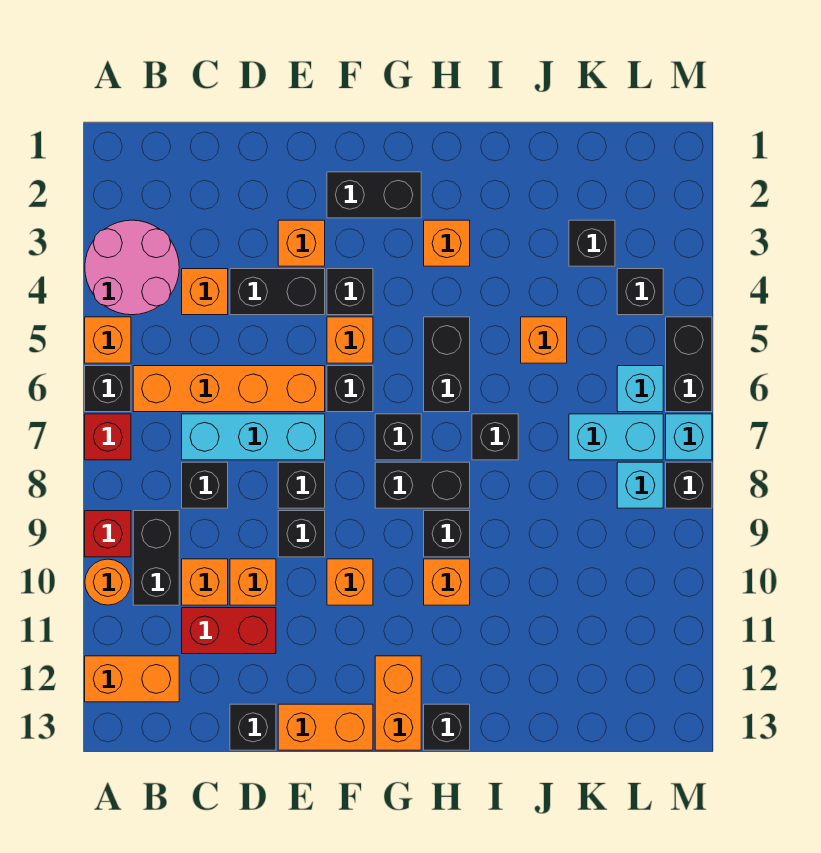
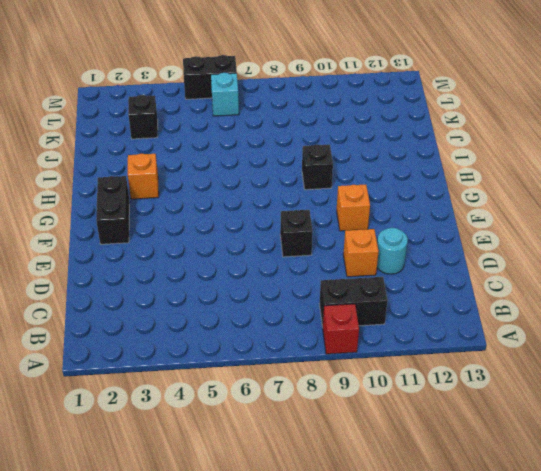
cyan 1x1 round brick [377,228,408,274] -> red 1x2 brick [182,608,276,654]
none -> pink 2x2 round brick [85,220,179,315]
none -> orange 1x1 brick [85,317,131,363]
none -> black 1x1 brick [85,366,131,412]
none -> red 1x1 brick [85,414,131,460]

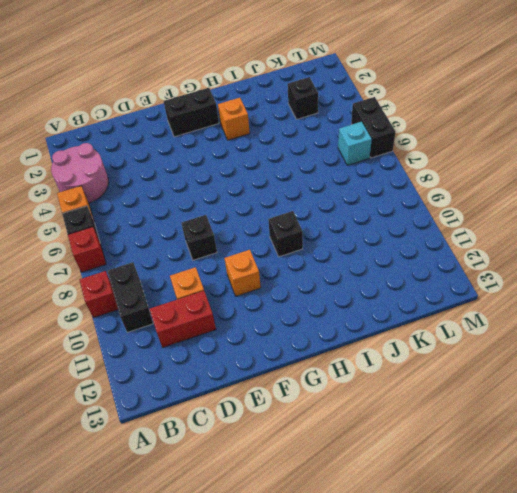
none -> orange 1x1 round brick [85,559,131,605]
none -> orange 1x2 brick [85,656,179,702]
none -> orange 1x4 brick [133,366,325,412]
none -> orange 1x1 brick [182,269,228,315]

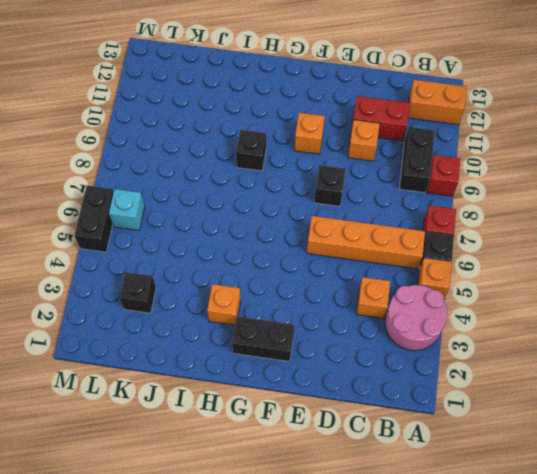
none -> orange 1x1 round brick [85,559,131,605]
none -> cyan 1x3 brick [182,414,325,460]
none -> black 1x1 brick [182,462,228,508]
none -> orange 1x1 brick [182,559,228,605]

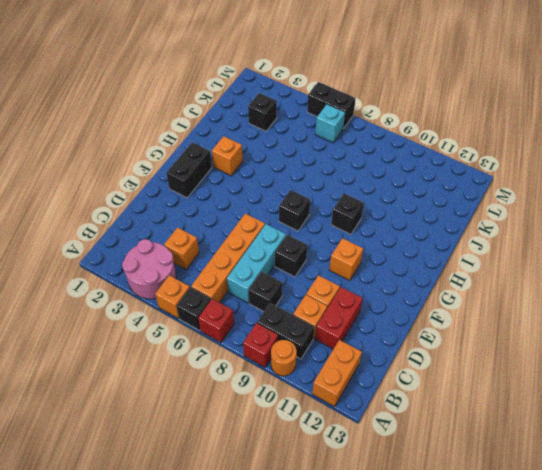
none -> black 1x2 brick [230,269,325,315]
none -> black 1x1 brick [230,704,276,750]
none -> orange 1x1 brick [278,220,325,266]
none -> black 1x1 brick [278,511,325,557]

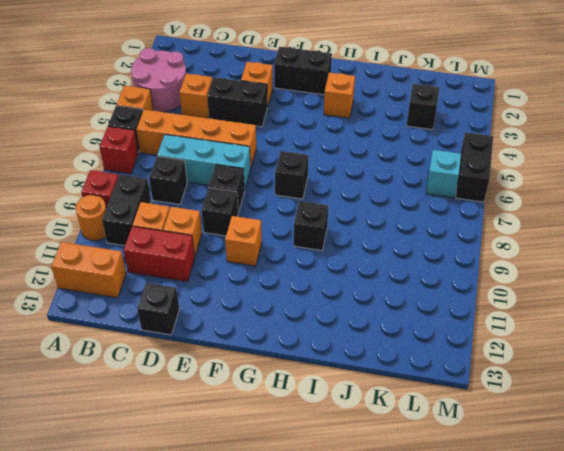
none -> orange 1x2 brick [278,704,373,750]
none -> black 1x1 brick [327,269,373,315]
none -> orange 1x1 brick [327,317,373,363]
none -> black 1x1 brick [327,366,373,412]

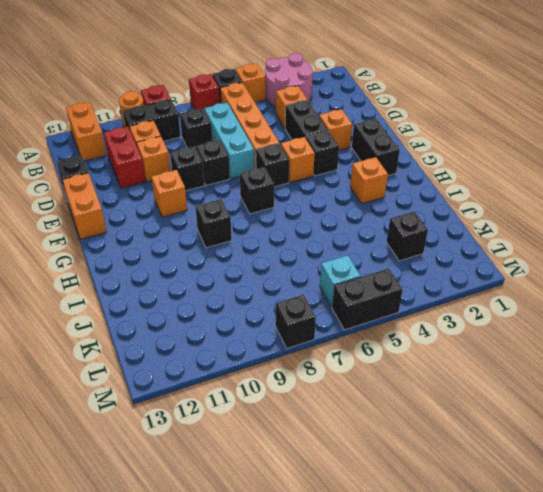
none -> black 1x2 brick [375,462,470,508]
none -> orange 1x2 brick [375,656,421,750]
none -> black 1x2 brick [424,317,470,412]
none -> orange 1x1 brick [424,559,470,605]

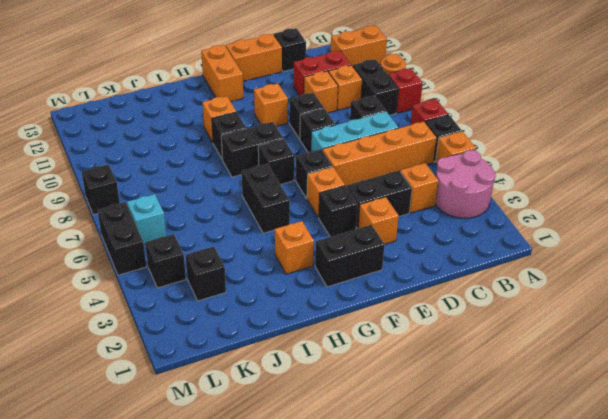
none -> black 1x1 brick [424,704,470,750]
none -> black 1x1 brick [472,414,518,460]
none -> orange 1x1 brick [521,317,567,363]
none -> cyan 1x2 brick [569,414,663,460]

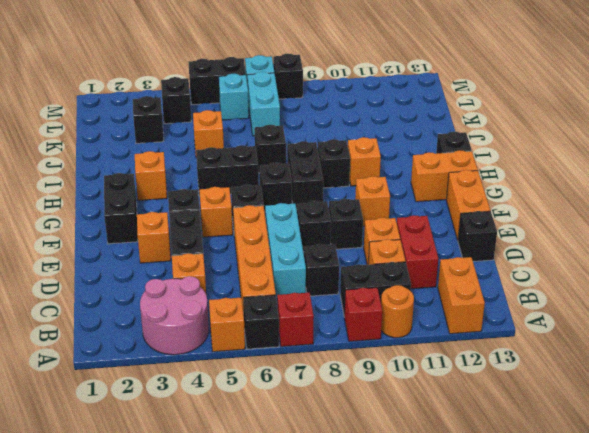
none -> cyan 1x1 brick [617,462,663,508]

